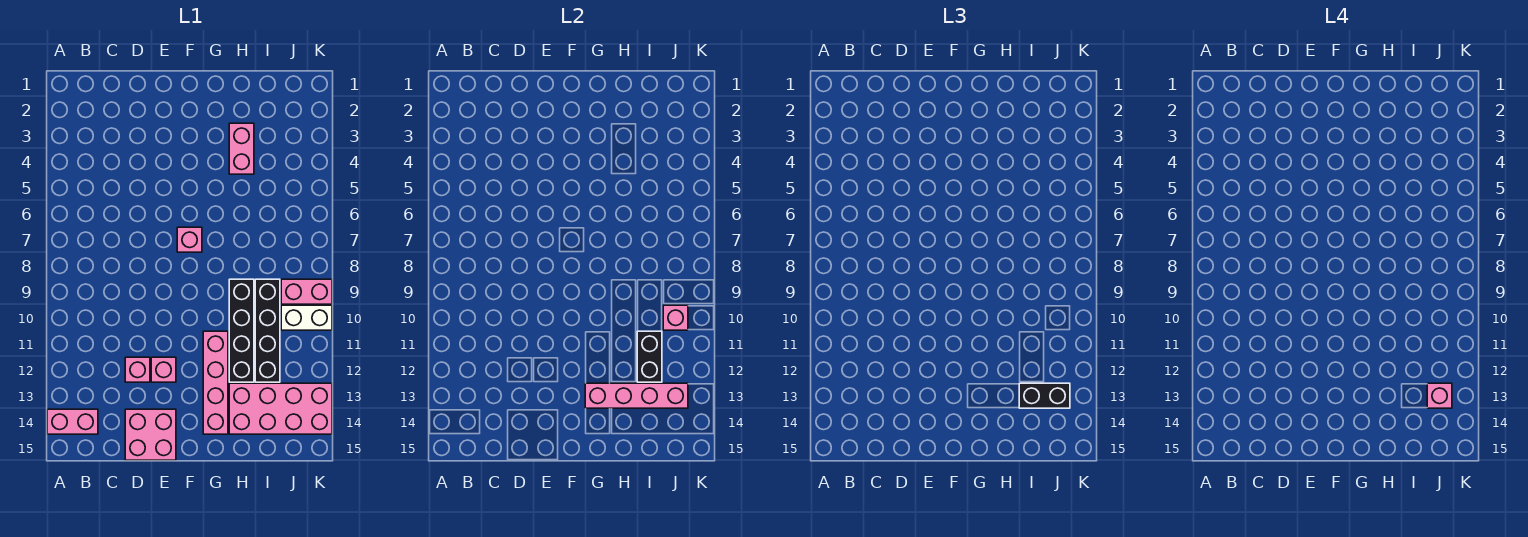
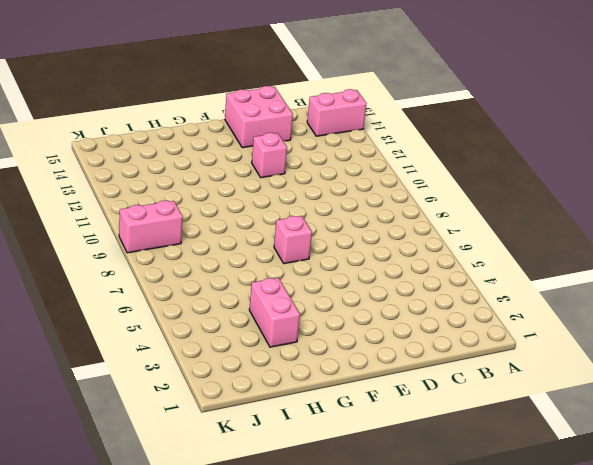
none -> pink 1x1 brick [125,357,150,382]
none -> pink 1x4 brick [203,331,228,434]
none -> black 1x4 brick [229,279,254,382]

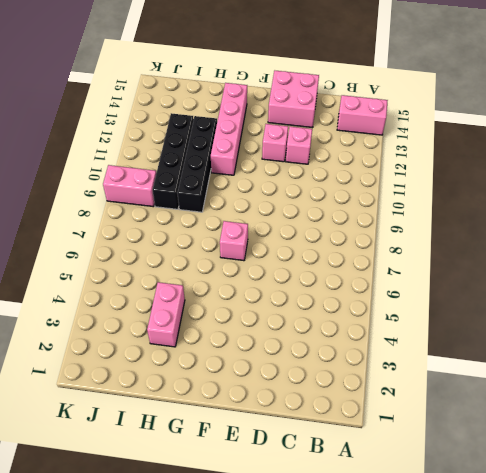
none -> pink 2x4 brick [229,383,332,434]
none -> white 1x2 brick [281,305,332,330]
none -> pink 1x4 brick [585,383,688,408]

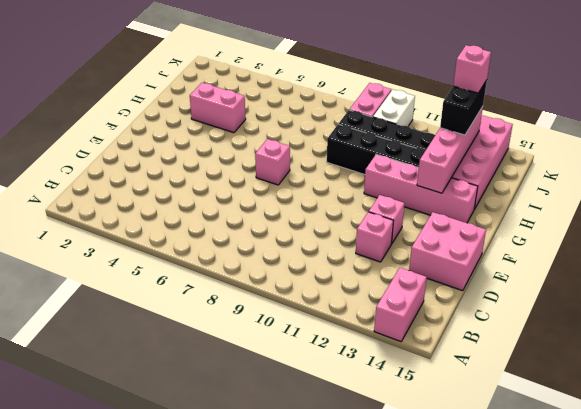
none -> black 1x2 brick [637,331,662,382]
none -> pink 1x1 brick [663,305,688,330]

